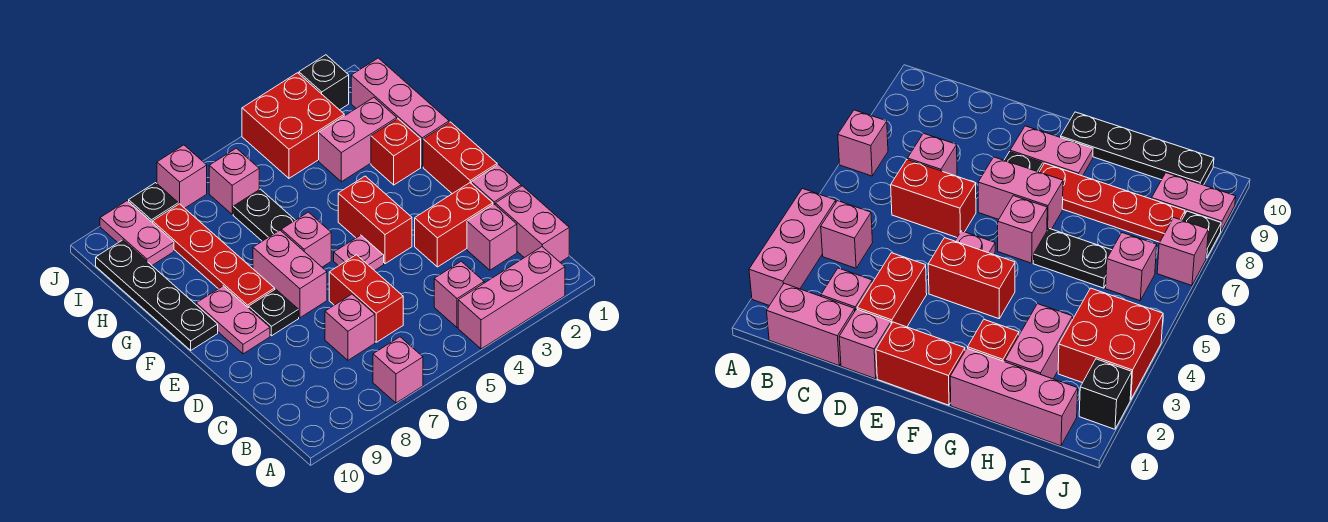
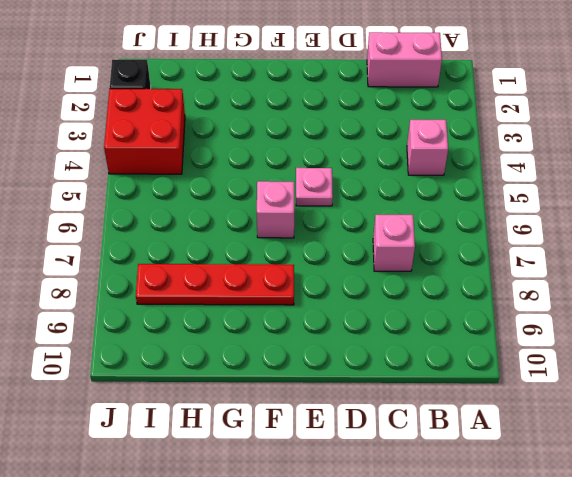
none -> pink 1x3 brick [458,247,565,349]
none -> pink 1x1 brick [373,337,423,403]
none -> pink 1x1 brick [467,204,517,270]

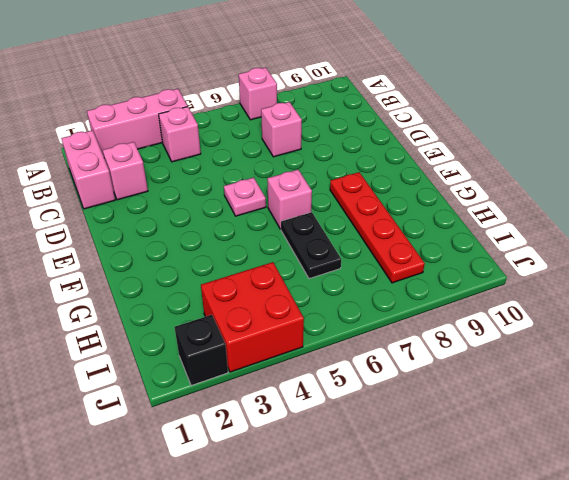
none -> red 1x2 brick [329,255,403,342]
none -> pink 1x1 brick [471,165,521,204]
none -> red 1x2 brick [415,183,493,267]

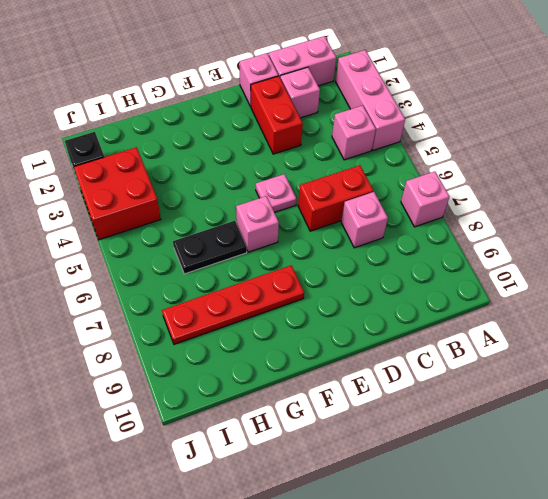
none -> red 1x2 brick [423,122,497,194]
none -> red 1x2 brick [338,176,412,264]
none -> pink 1x2 brick [253,230,327,318]

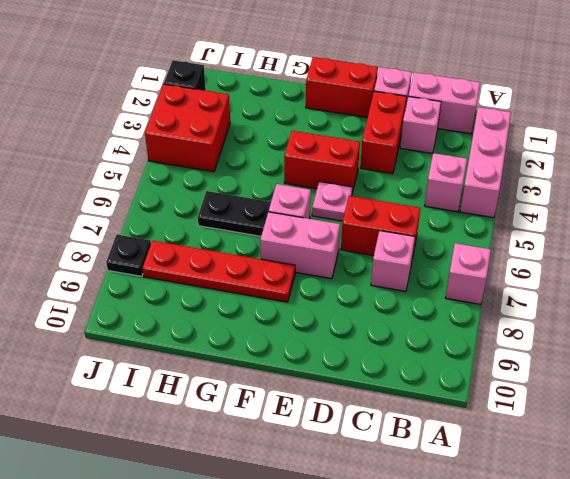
none -> black 1x1 plate [249,289,299,336]
none -> pink 1x2 plate [196,286,270,354]
none -> black 1x4 plate [96,240,218,350]

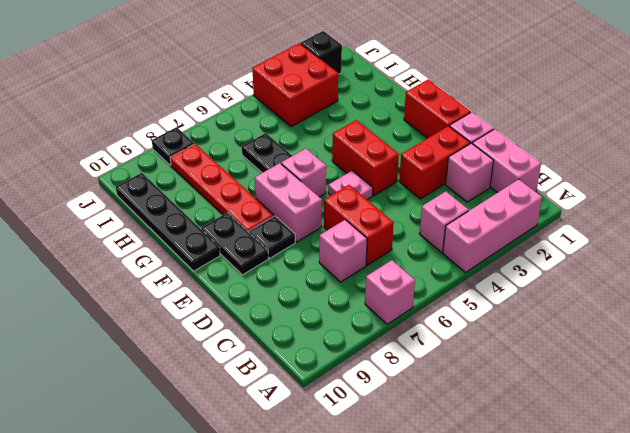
black 1x2 plate [201,213,269,275] -> pink 1x2 plate [196,286,270,354]
none -> pink 1x3 brick [351,58,449,167]
none -> red 1x1 brick [371,119,421,185]
none -> pink 1x2 brick [319,98,397,182]

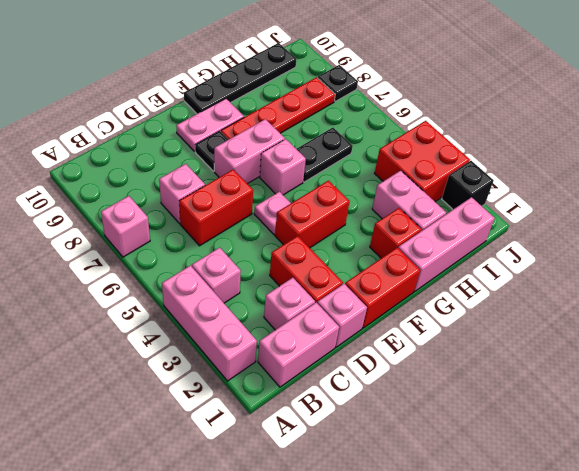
none -> pink 1x1 brick [209,148,259,214]
none -> pink 1x2 plate [100,201,174,265]
none -> pink 1x1 brick [157,145,207,208]

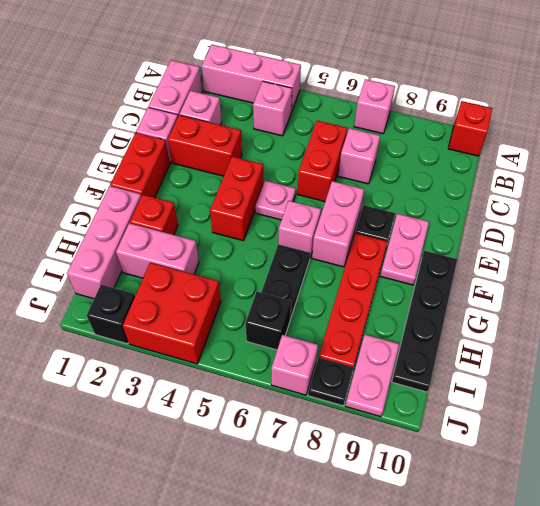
red 1x1 brick [448,101,493,156] -> none
black 1x1 brick [245,292,291,350] -> pink 1x1 brick [209,148,259,214]

